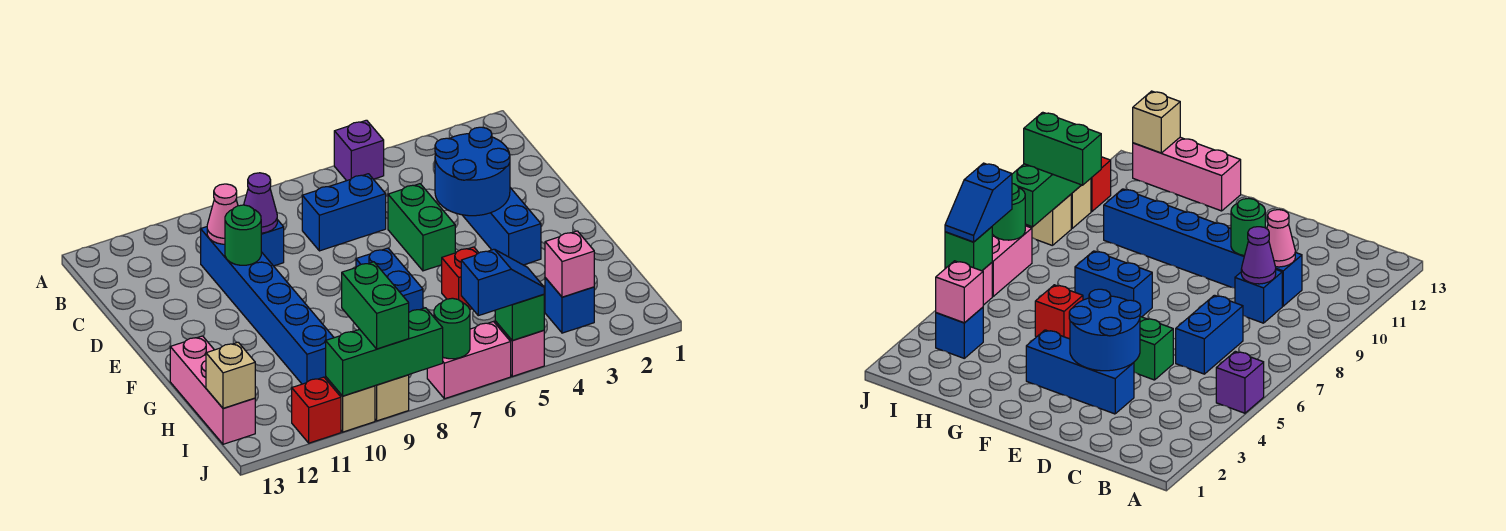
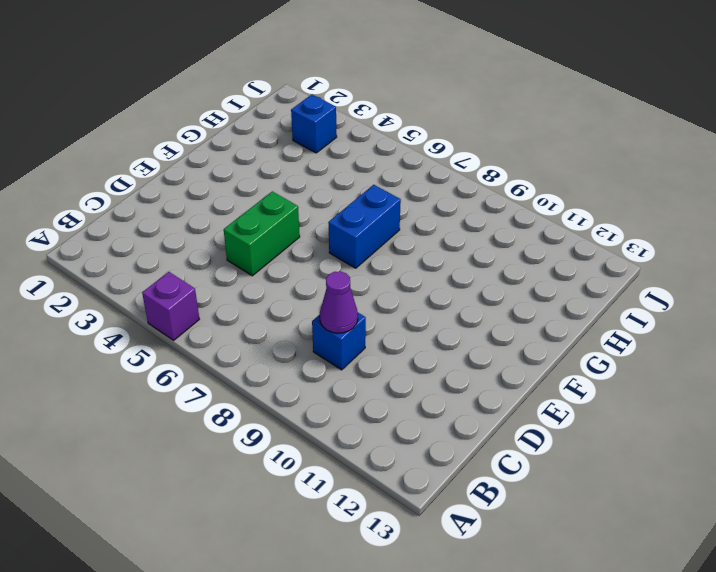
none -> blue 1x2 brick [302,174,386,251]
none -> blue 1x6 brick [201,227,334,384]
none -> blue 1x3 brick [463,188,541,265]

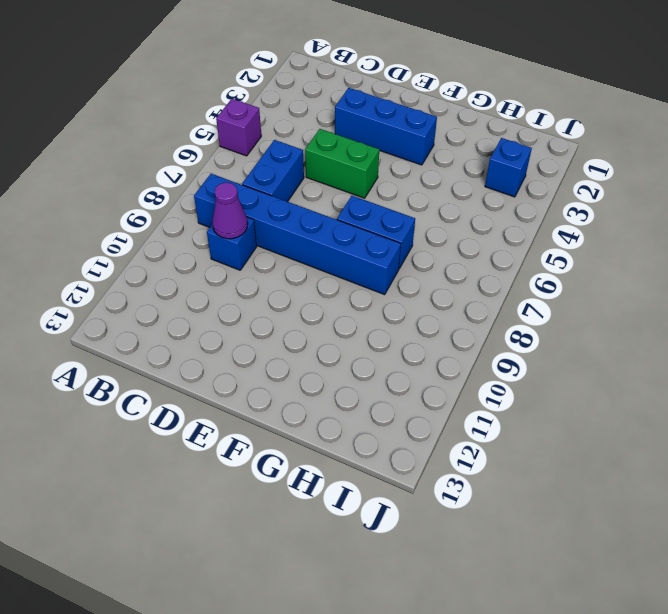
blue 1x6 brick [194,174,401,295] -> blue 1x6 brick moved to [201,227,334,384]
none -> red 1x1 brick [442,247,479,309]
none -> pink 1x3 brick [170,336,255,444]
none -> pink 1x1 brick [495,321,544,376]

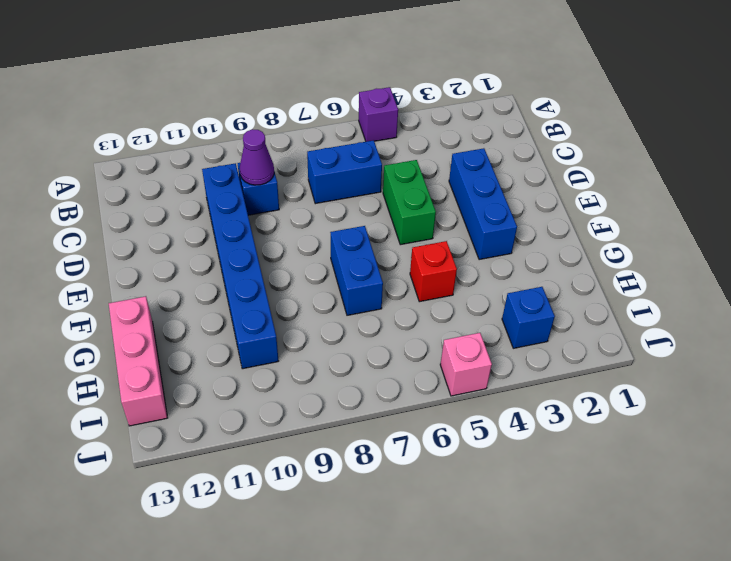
none -> pink 1x2 brick [427,322,511,399]
none -> tan 1x1 brick [375,375,409,421]
none -> tan 1x1 brick [326,377,375,432]

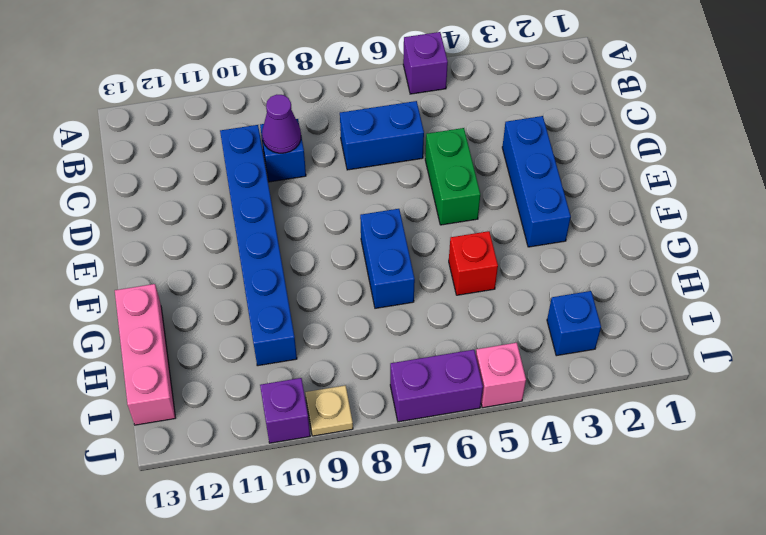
purple 1x2 brick [390,350,483,422] -> pink 1x2 brick [427,322,511,399]
tan 1x1 plate [305,385,353,436] -> tan 1x1 brick [375,375,409,421]
purple 1x1 brick [260,378,310,443] -> tan 1x1 brick [326,377,375,432]
none -> red 1x1 brick [292,377,341,443]
none -> pink 1x1 cone [207,184,238,244]
none -> blue 2x2 round brick [435,127,510,216]

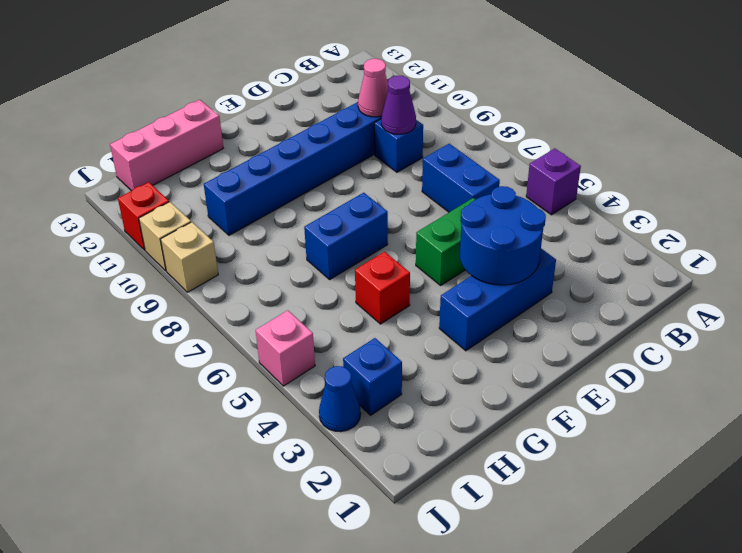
blue 1x1 cone [319,366,361,432] -> none
none -> pink 1x2 brick [427,322,511,399]
none -> green 1x1 round brick [225,205,261,265]
none -> pink 1x1 brick [545,231,594,297]

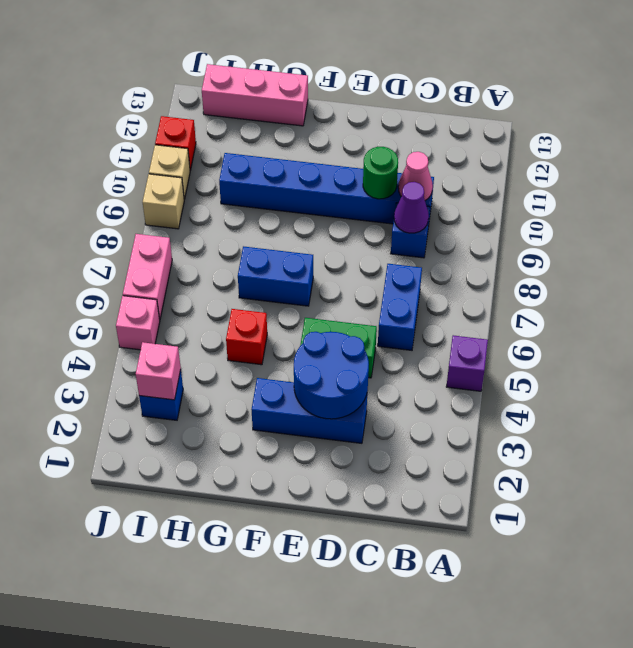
none -> tan 1x1 brick [206,342,255,408]
none -> green 1x1 brick [495,294,544,341]
none -> green 1x1 round brick [434,298,470,359]

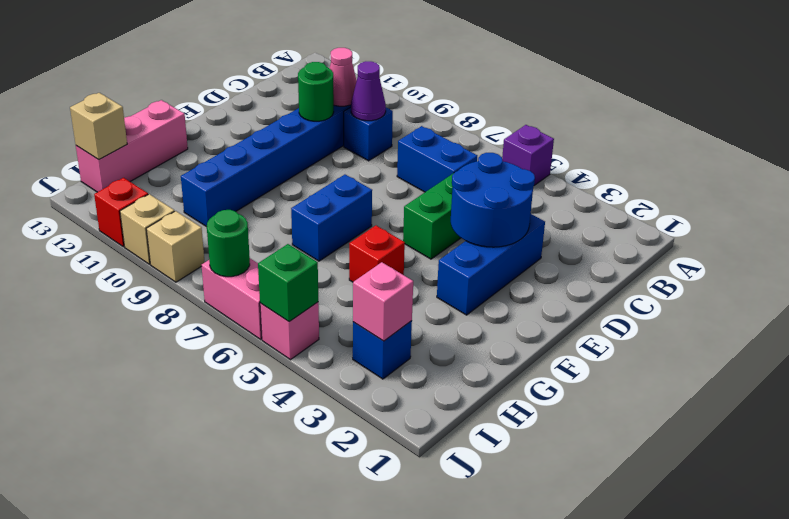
none -> green 1x3 brick [326,308,443,396]
none -> green 1x2 brick [342,262,409,349]
none -> blue 1x2 slope [461,249,544,316]

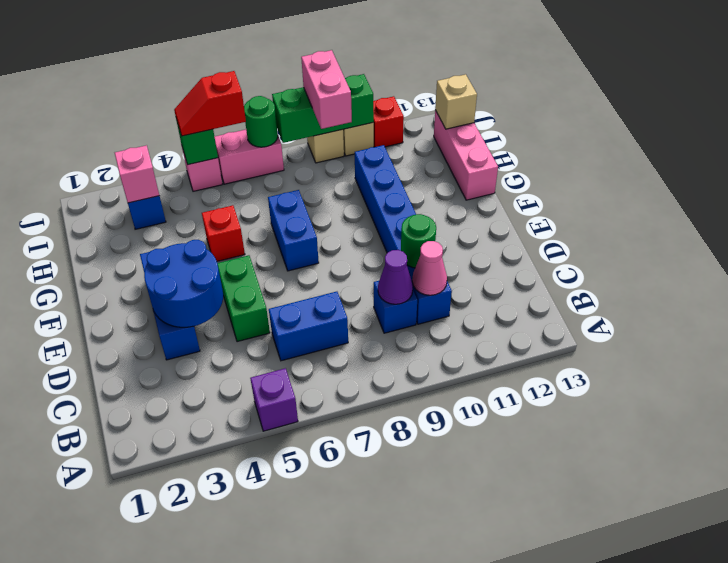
pink 1x2 brick [301,50,352,129] -> green 1x2 brick [342,262,409,349]
red 1x2 slope [174,71,246,136] -> blue 1x2 slope [461,249,544,316]

